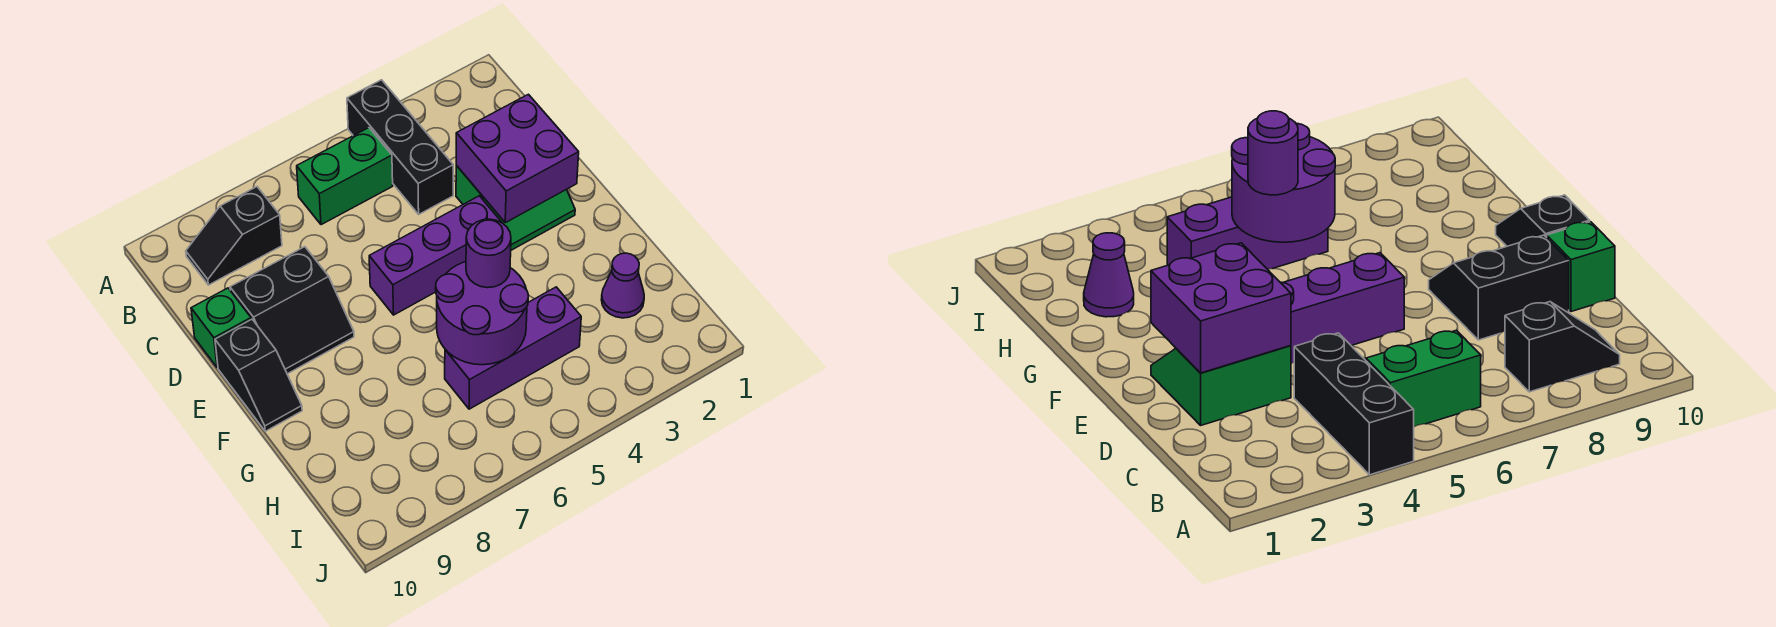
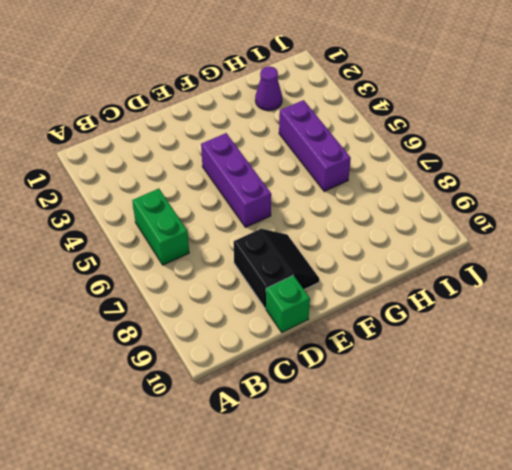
none -> black 1x3 brick [347,80,453,214]
none -> black 1x2 slope [186,187,282,285]
none -> green 2x2 slope [456,166,575,250]

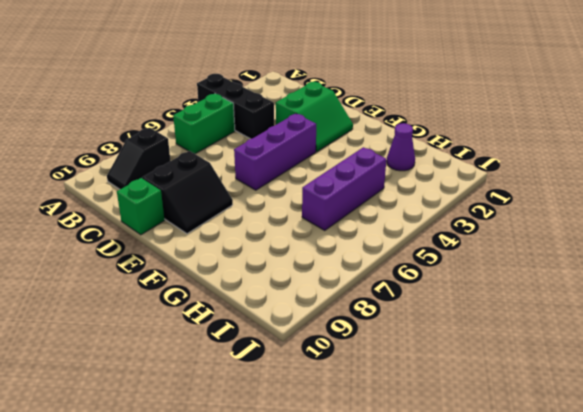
none -> black 1x2 slope [215,319,302,431]
none -> purple 2x2 brick [456,94,579,223]
none -> purple 2x2 round brick [436,262,529,365]

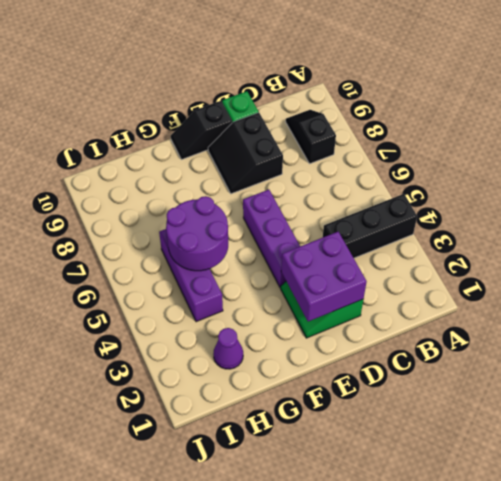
none -> green 1x2 brick [297,128,393,225]
none -> purple 1x1 round brick [466,219,511,288]

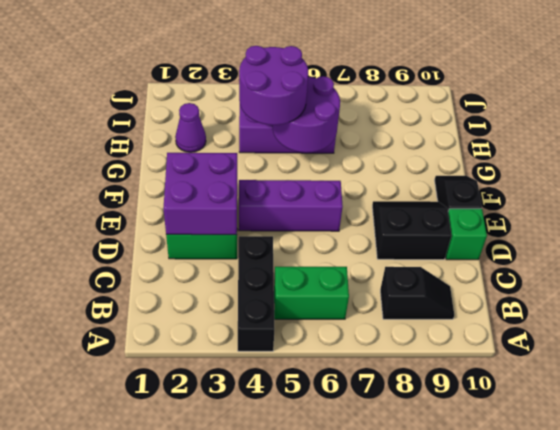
purple 2x2 round brick [239,46,308,125] -> purple 1x1 round brick [466,219,511,288]

